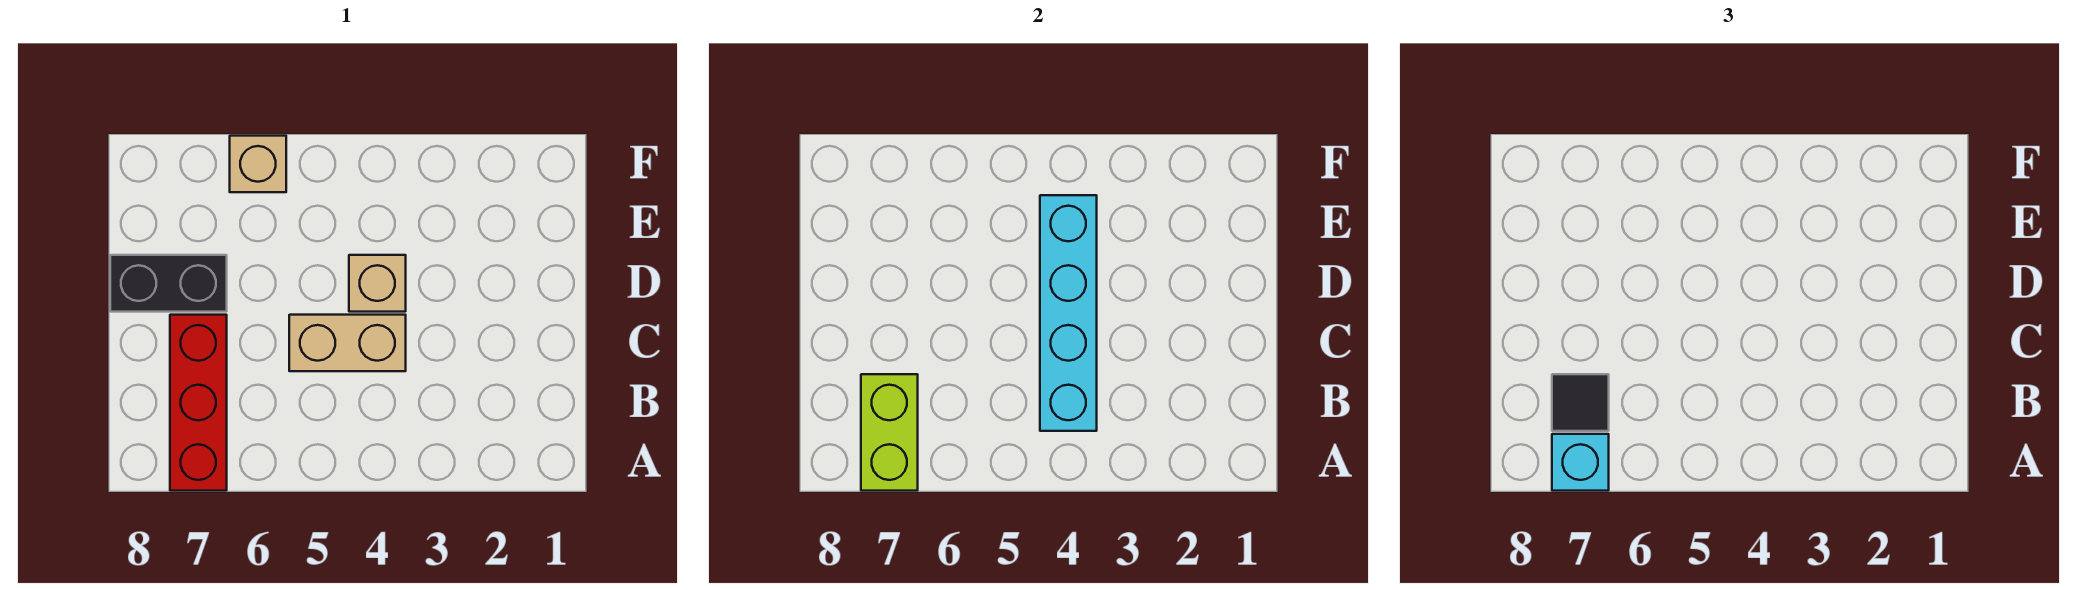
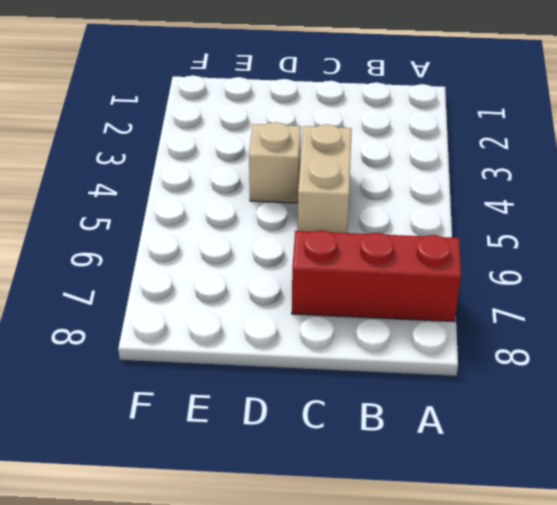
none -> black 1x2 brick [110,255,227,312]
none -> tan 1x1 brick [230,136,286,192]

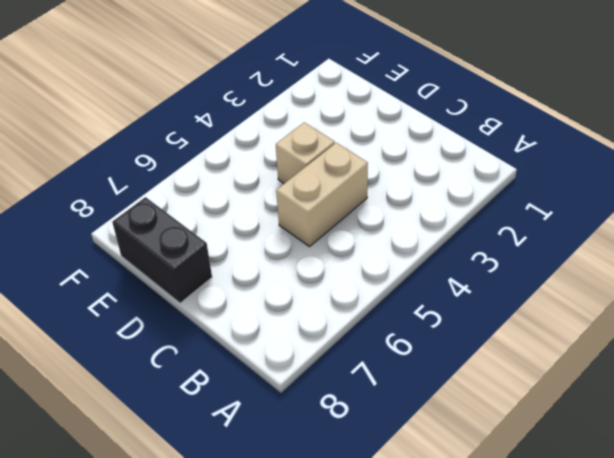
black 1x2 brick [112,197,212,303] -> black 1x2 brick turned to [110,255,227,312]
none -> red 1x3 brick [170,315,227,491]
none -> tan 1x1 brick [230,136,286,192]

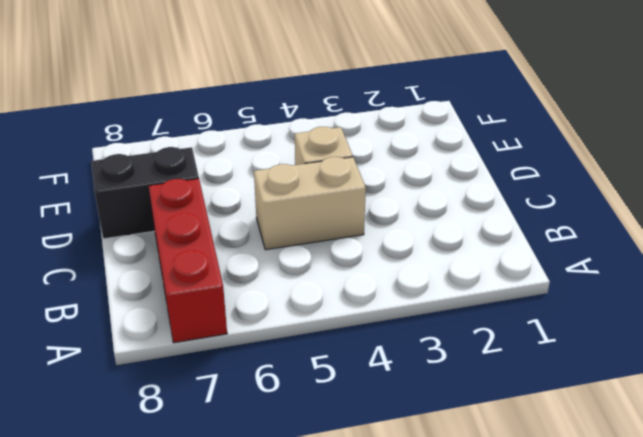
none -> tan 1x1 brick [230,136,286,192]
none -> lime 1x2 brick [861,374,918,491]

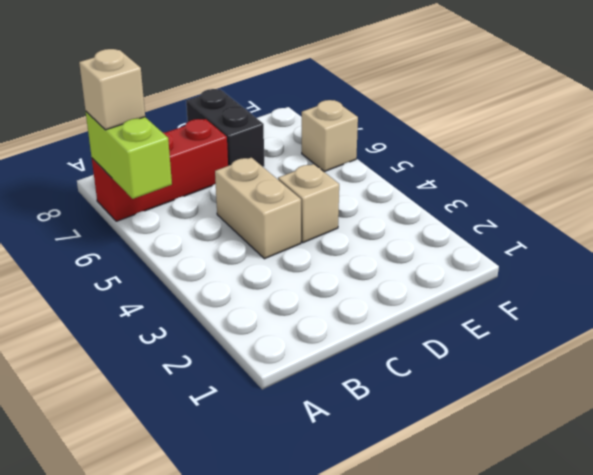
lime 1x2 brick [86,112,172,199] -> lime 1x2 brick turned to [861,374,918,491]
tan 1x1 brick [79,49,145,130] -> cyan 1x1 brick [1552,434,1609,491]
none -> cyan 1x4 brick [1040,195,1097,431]
none -> black 1x1 tile [1552,374,1609,431]

